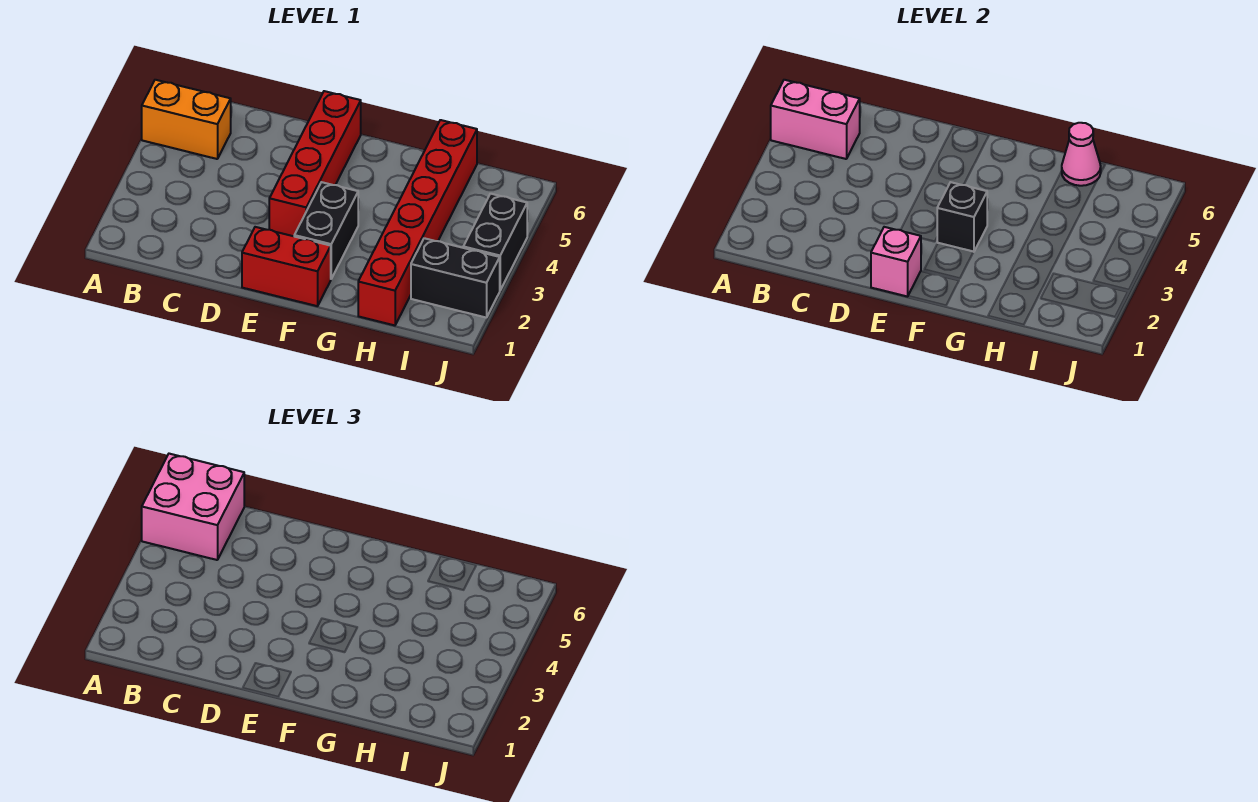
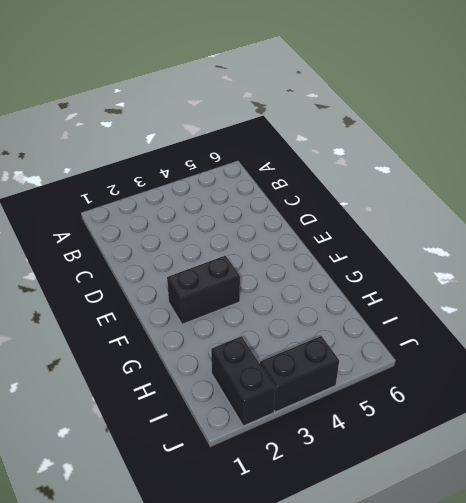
none -> orange 1x2 brick [142,80,231,159]
none -> red 1x2 brick [242,227,331,306]
none -> red 1x4 brick [269,91,361,236]

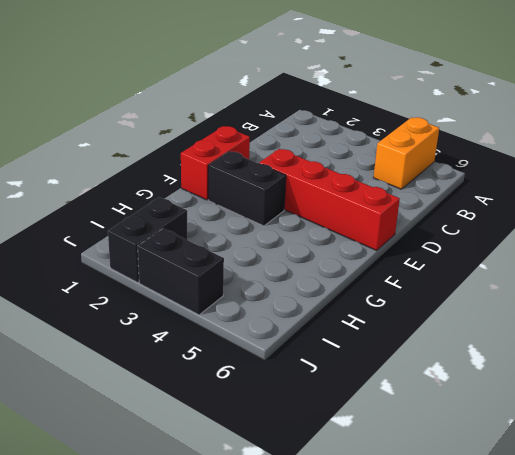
none -> red 1x6 brick [358,120,477,325]
none -> pink 1x2 brick [771,80,860,159]
none -> pink 1x1 brick [871,227,921,297]

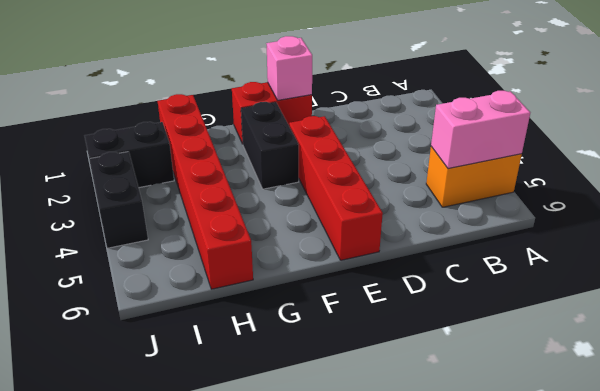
none -> black 1x1 brick [937,182,987,252]
none -> pink 1x1 cone [1062,123,1101,186]
none -> pink 2x2 brick [142,454,244,560]

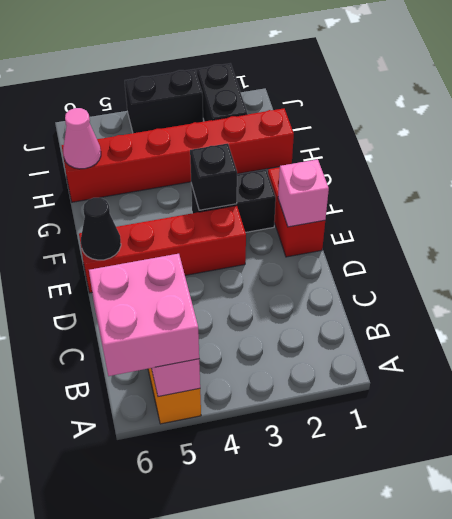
black 1x1 cone [81,198,121,260] -> none

